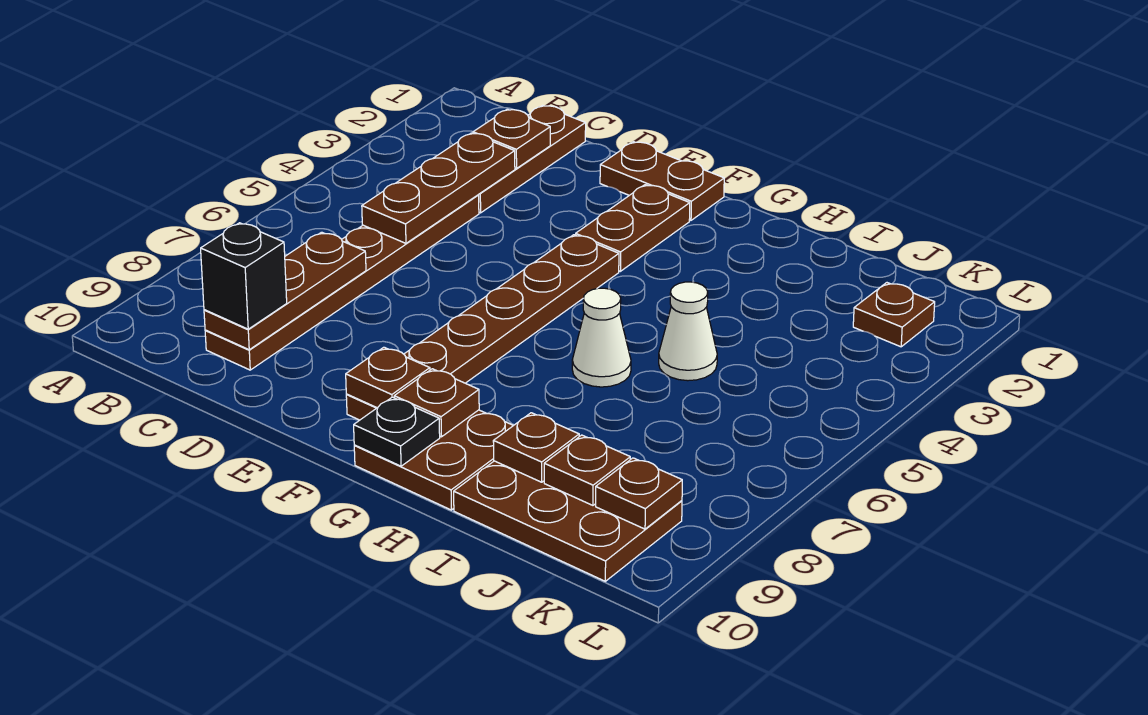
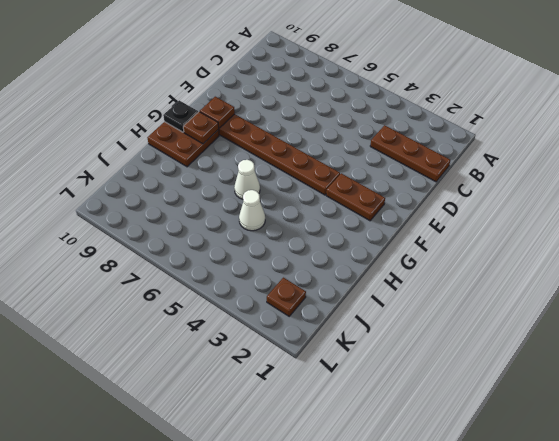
none -> brown 1x6 plate [205,195,479,370]
none -> brown 1x2 plate [600,142,724,220]
none -> brown 2x3 plate [454,461,682,581]

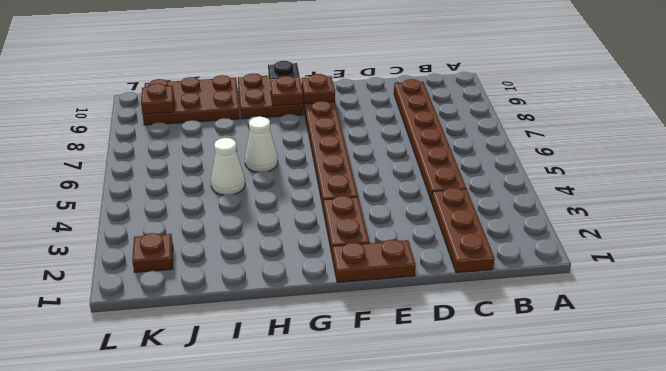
none -> brown 1x1 plate [473,109,550,168]
none -> brown 1x3 plate [362,133,515,243]
none -> brown 1x3 plate [204,232,366,350]

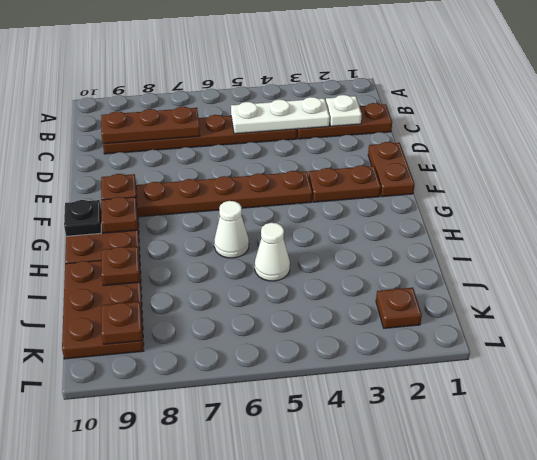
white 1x1 plate [326,95,362,126] -> brown 1x1 plate [473,109,550,168]
white 1x3 plate [231,97,330,134] -> brown 1x3 plate [362,133,515,243]
none -> brown 1x1 plate [544,435,630,505]
none -> black 1x1 brick [201,223,287,329]

